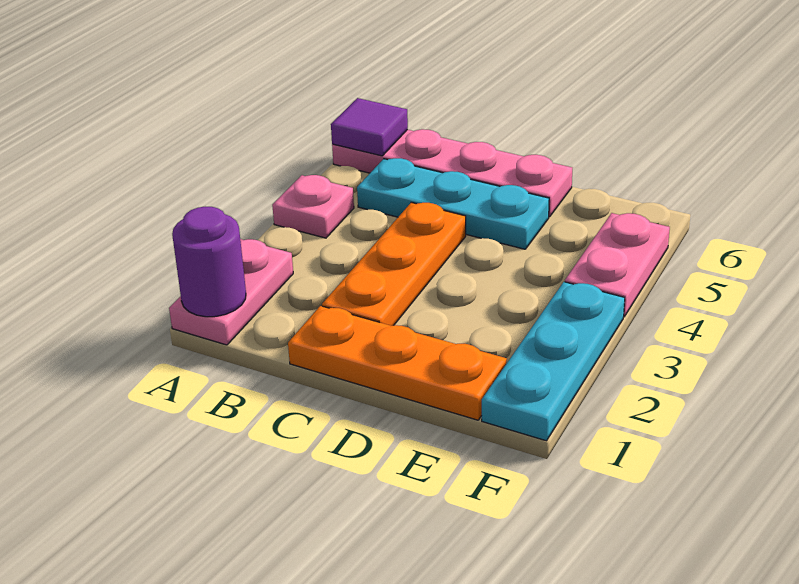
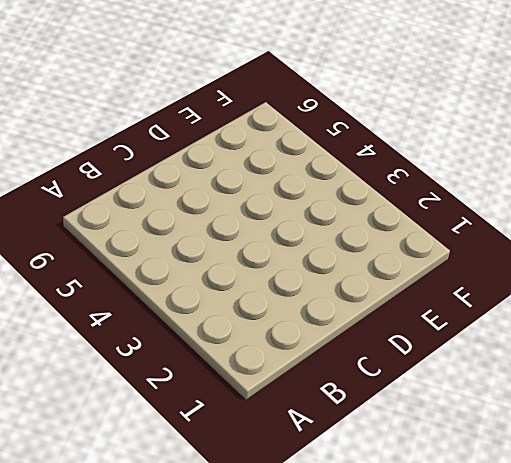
none -> pink 1x2 plate [169,239,293,345]
none -> pink 1x1 plate [272,175,354,238]

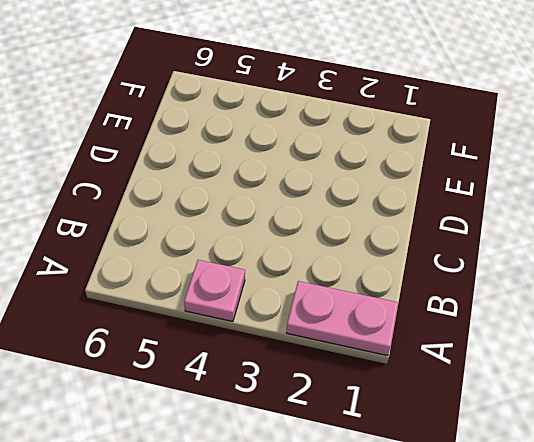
none -> pink 1x4 plate [332,129,572,217]
none -> cyan 1x3 plate [357,158,549,249]

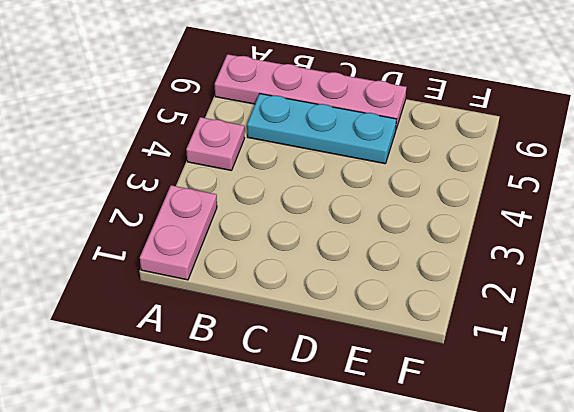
none -> orange 1x3 plate [288,306,507,420]
none -> orange 1x3 plate [322,202,466,326]

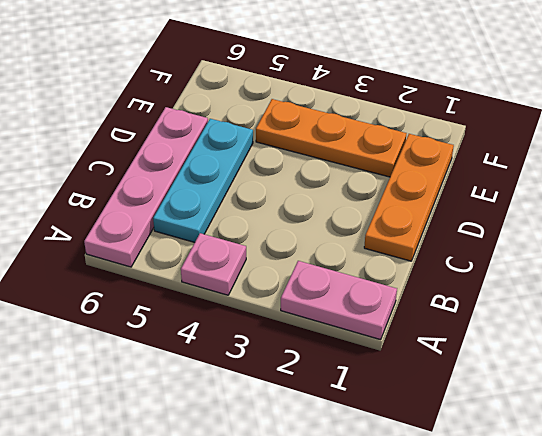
orange 1x3 plate [256,99,407,177] -> orange 1x3 plate moved to [322,202,466,326]
none -> cyan 1x3 plate [482,282,625,441]
none -> pink 1x2 plate [565,213,670,317]

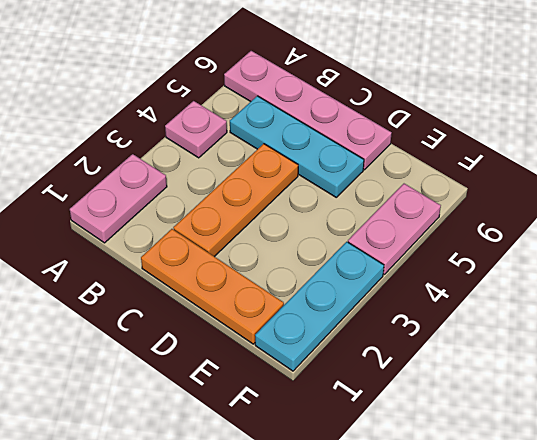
none -> purple 1x1 round brick [172,207,246,317]
none -> purple 1x1 tile [331,98,408,156]

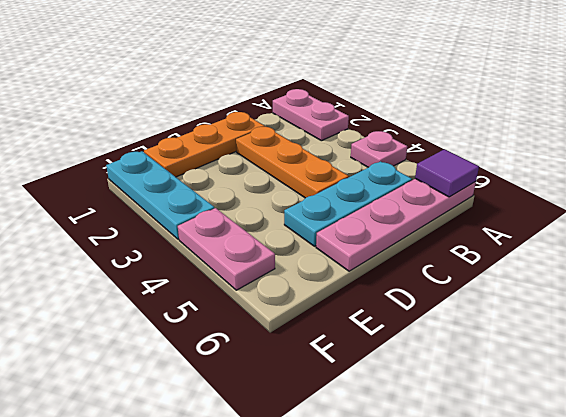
none -> purple 1x1 round brick [172,207,246,317]

